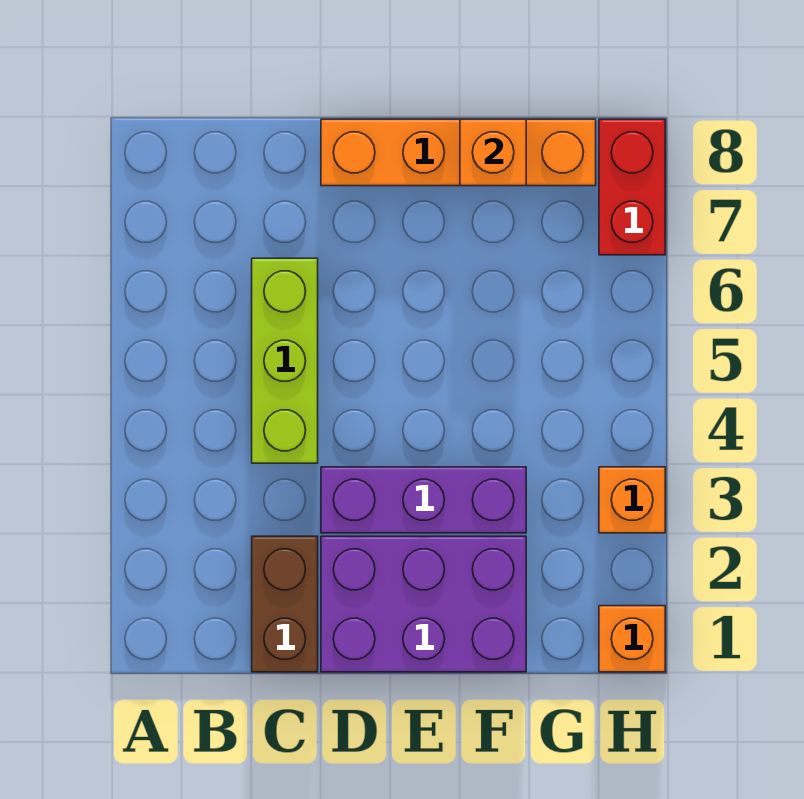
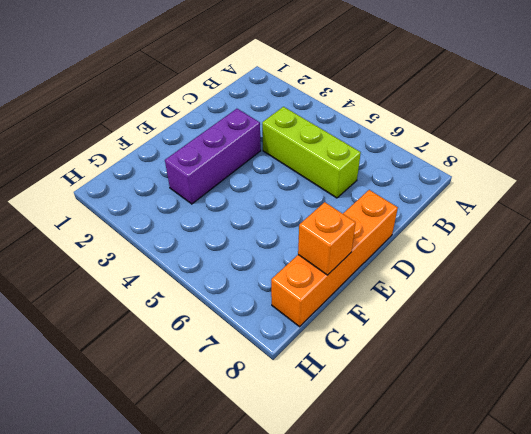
none -> brown 1x2 brick [252,536,318,672]
none -> purple 2x3 brick [321,536,526,672]

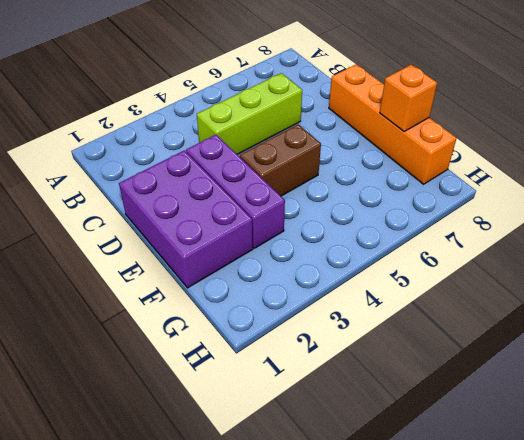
brown 1x2 brick [240,124,321,196] -> brown 1x2 brick moved to [252,536,318,672]
none -> orange 1x1 brick [599,606,665,672]
none -> orange 1x1 brick [599,467,665,533]

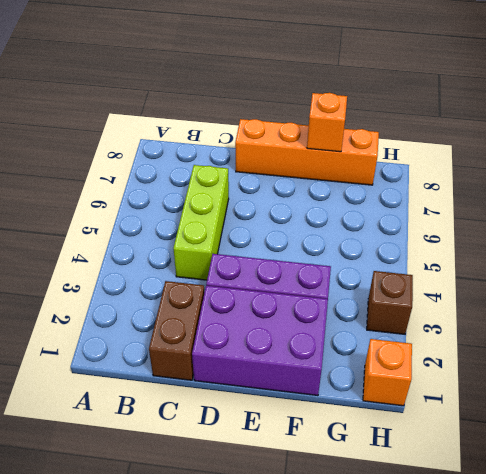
brown 1x1 brick [367,271,413,334] -> orange 1x1 brick [599,467,665,533]
none -> red 1x2 brick [599,119,665,255]

